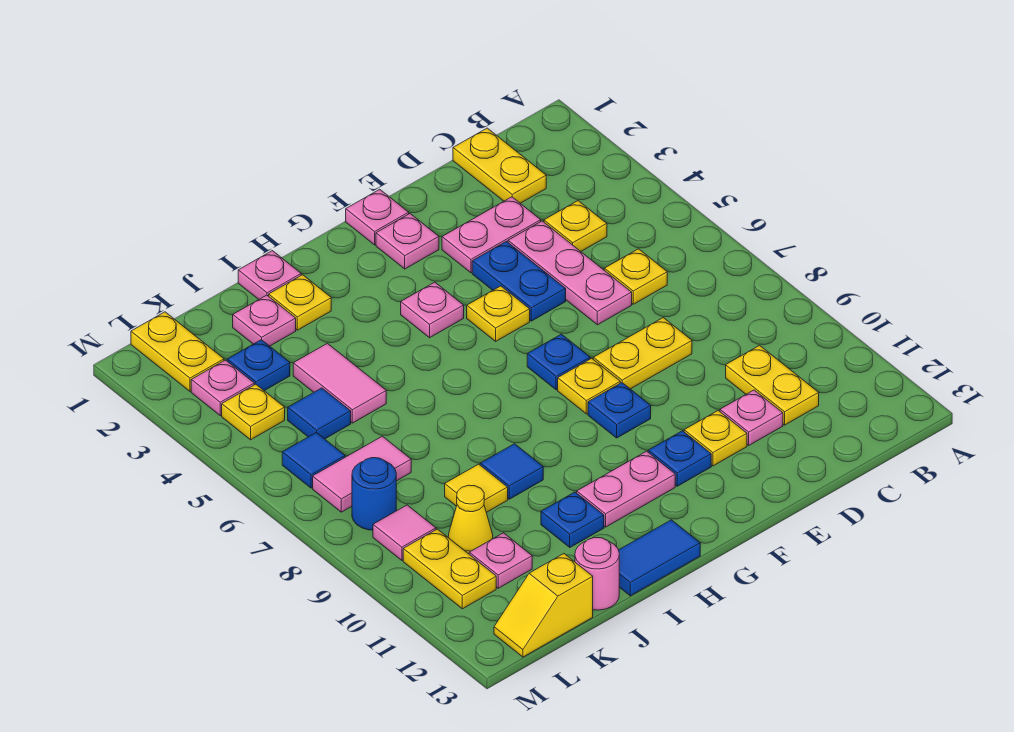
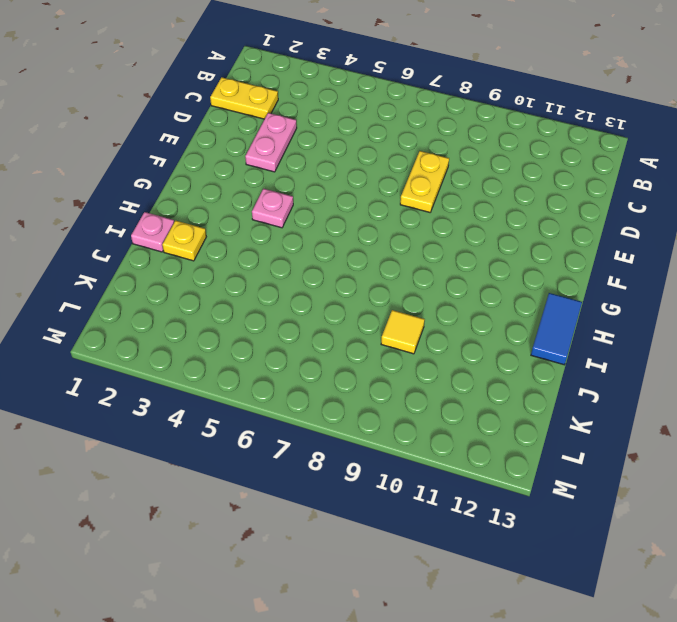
none -> yellow 1x1 plate [544,201,607,251]
none -> yellow 1x1 plate [604,249,667,304]
none -> yellow 1x2 plate [726,345,819,425]
none -> pink 1x3 plate [508,221,632,325]

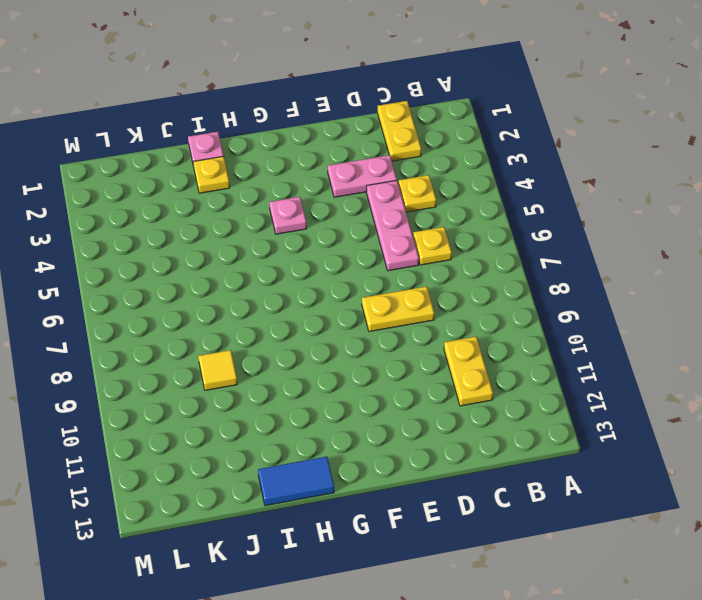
none -> pink 1x1 plate [720,390,783,445]
none -> blue 1x2 plate [472,241,566,321]
none -> yellow 1x1 plate [684,410,747,466]
none -> pink 1x1 plate [346,189,409,245]

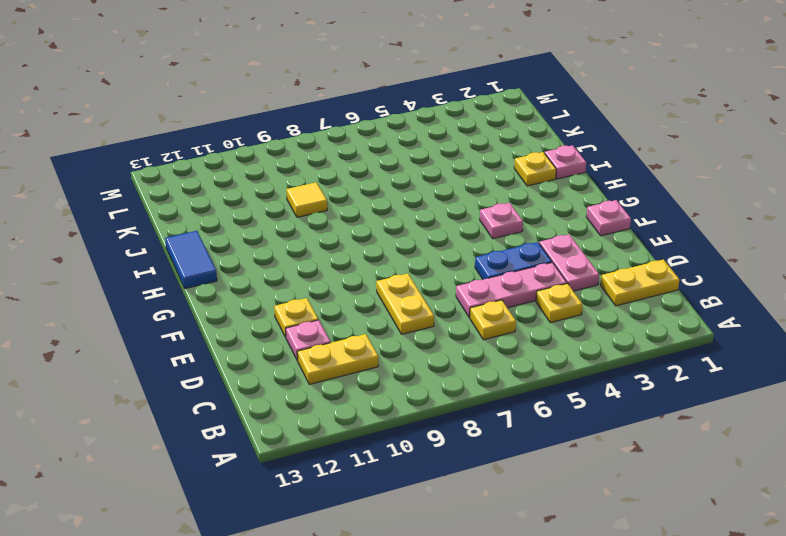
none -> pink 1x1 plate [376,214,439,269]
none -> yellow 1x1 plate [467,286,530,341]
none -> blue 1x1 plate [527,334,590,390]
none -> yellow 1x1 plate [558,358,620,414]

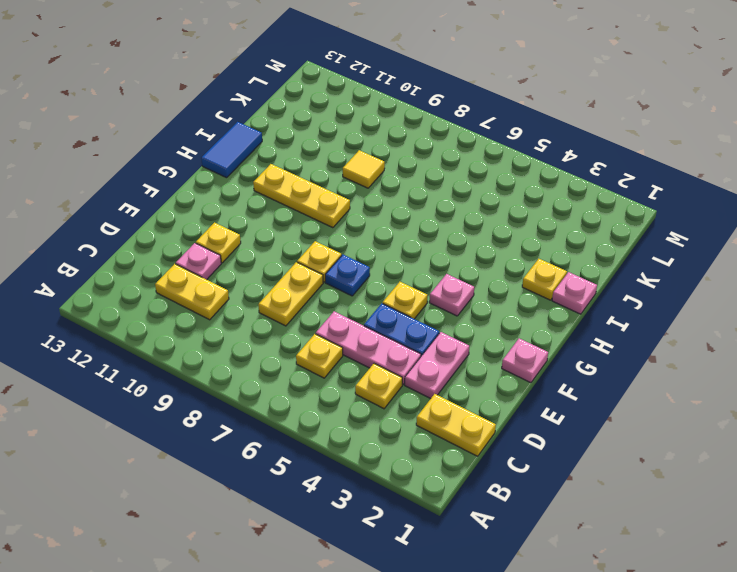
yellow 1x3 plate [253,164,350,228] -> pink 1x2 plate [577,451,675,527]
none -> pink 1x1 plate [376,214,439,269]
none -> blue 1x1 plate [588,383,651,438]
none -> blue 1x1 plate [648,431,711,486]
none -> blue 1x1 tile [480,444,543,499]

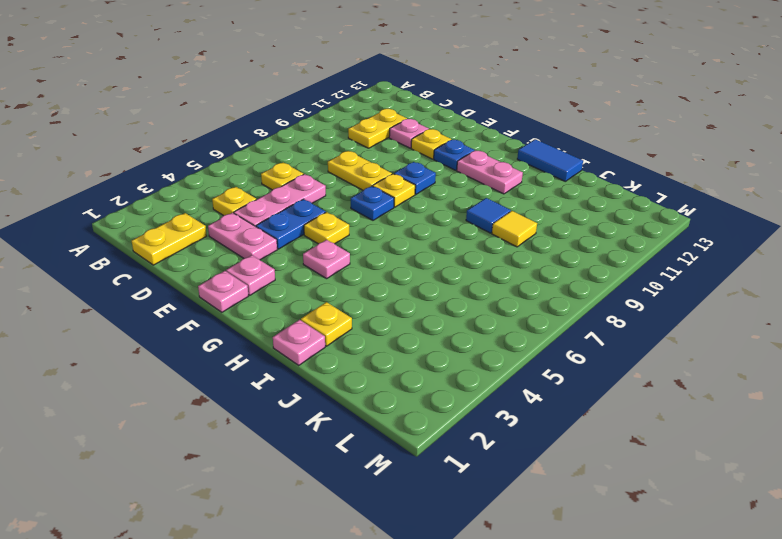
none -> blue 1x1 plate [541,492,604,547]
none -> pink 1x1 plate [233,295,296,346]
none -> pink 1x2 tile [293,343,386,423]
none -> pink 1x1 round brick [575,538,619,610]

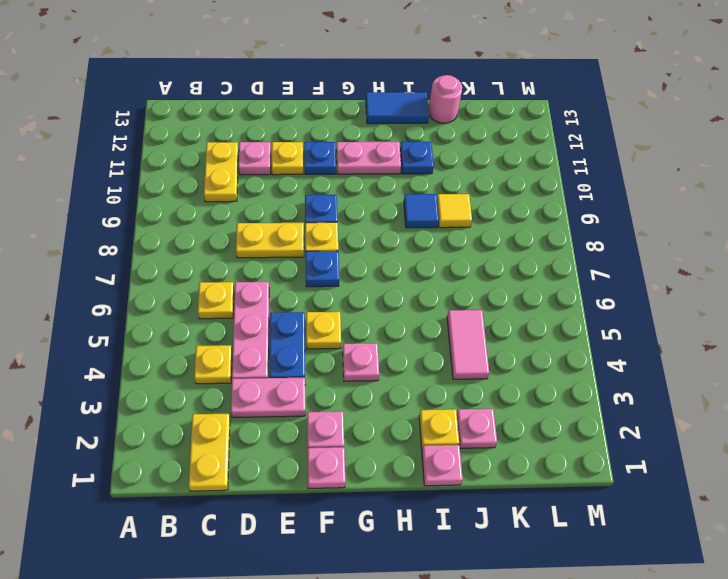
none -> blue 1x1 plate [227,340,290,391]
none -> blue 1x1 tile [288,388,351,439]
none -> pink 1x2 tile [313,436,411,512]
none -> yellow 1x1 cone [448,485,493,554]

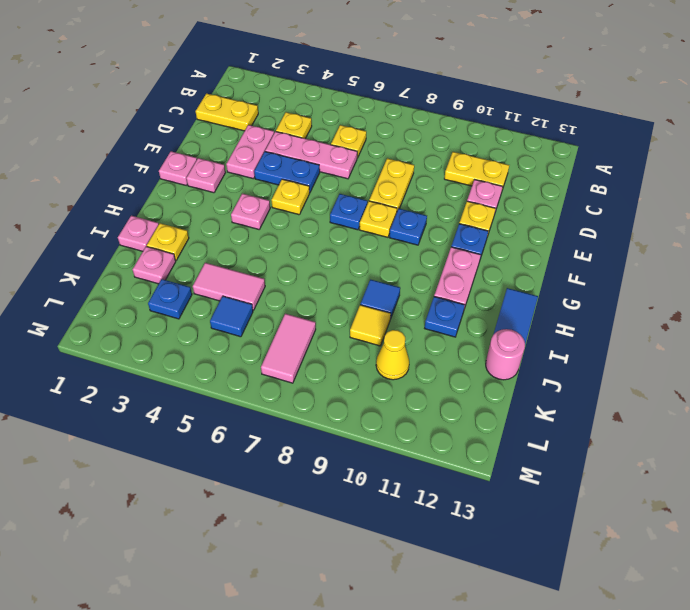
none -> pink 1x1 plate [469,533,532,588]
none -> yellow 1x2 slope [494,554,593,657]
none -> yellow 1x2 plate [131,312,224,391]
none -> pink 1x1 plate [191,360,254,416]

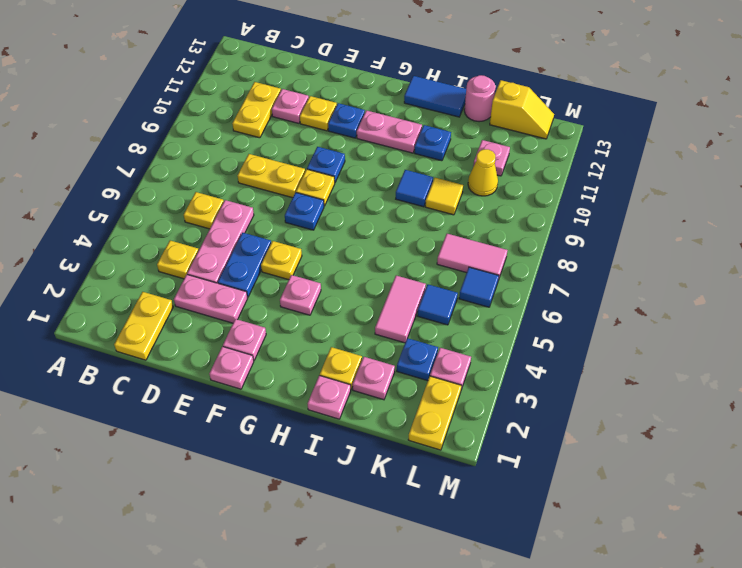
none -> yellow 1x1 plate [222,384,285,440]
none -> blue 1x1 round brick [352,458,396,530]
none -> pink 1x1 tile [373,505,436,560]
none -> yellow 1x2 plate [403,529,496,609]

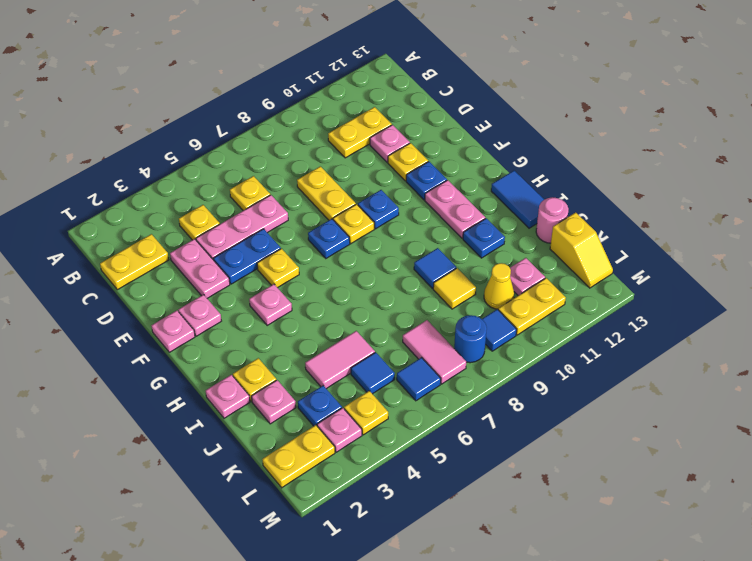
blue 1x1 tile [482,309,517,351] -> pink 1x1 tile [373,505,436,560]

